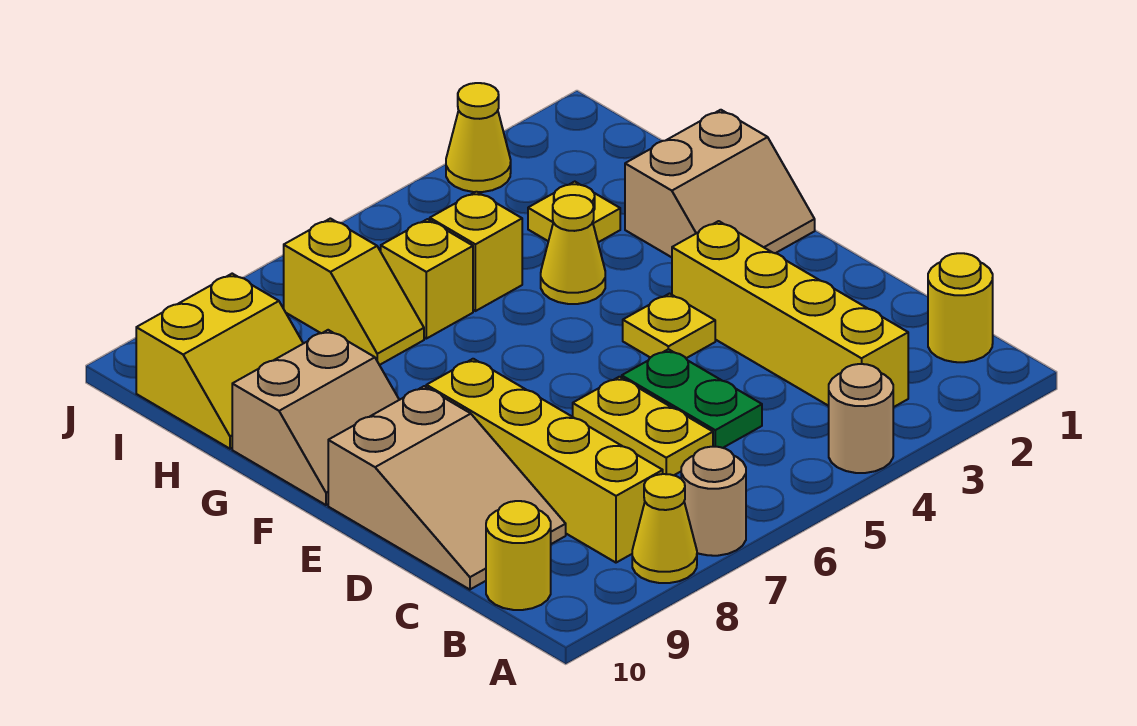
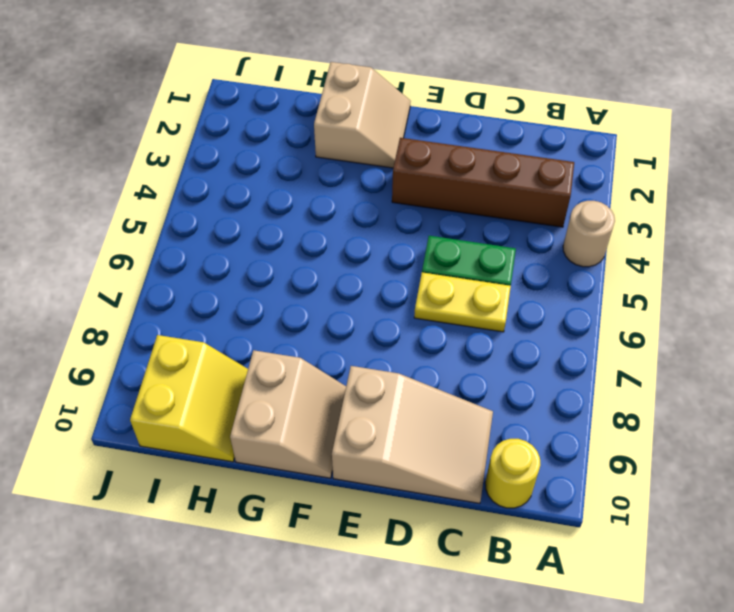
brown 1x4 brick [392,138,574,227] -> yellow 1x4 brick [672,221,908,407]
none -> tan 1x1 round brick [681,447,746,556]
none -> yellow 1x1 cone [632,474,697,583]
none -> yellow 1x1 round brick [928,253,993,362]

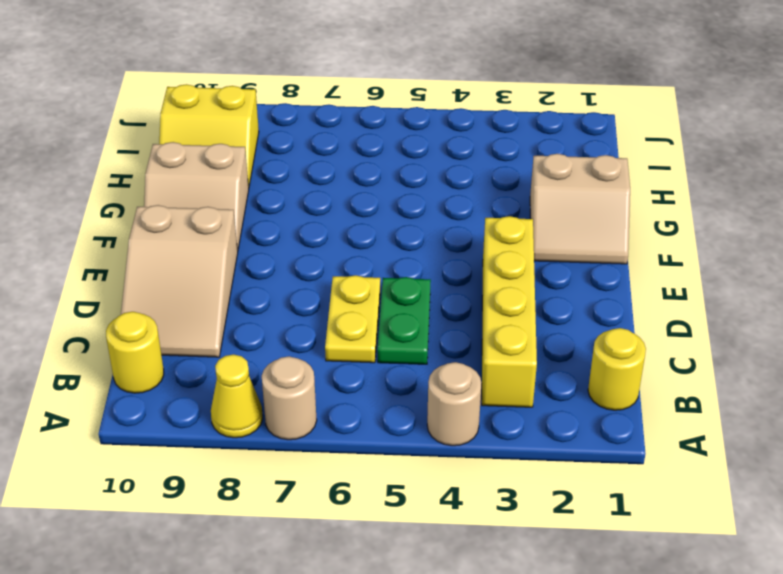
none -> yellow 1x4 brick [426,359,663,563]
none -> yellow 1x1 plate [623,294,715,358]
none -> yellow 1x1 cone [541,195,605,304]

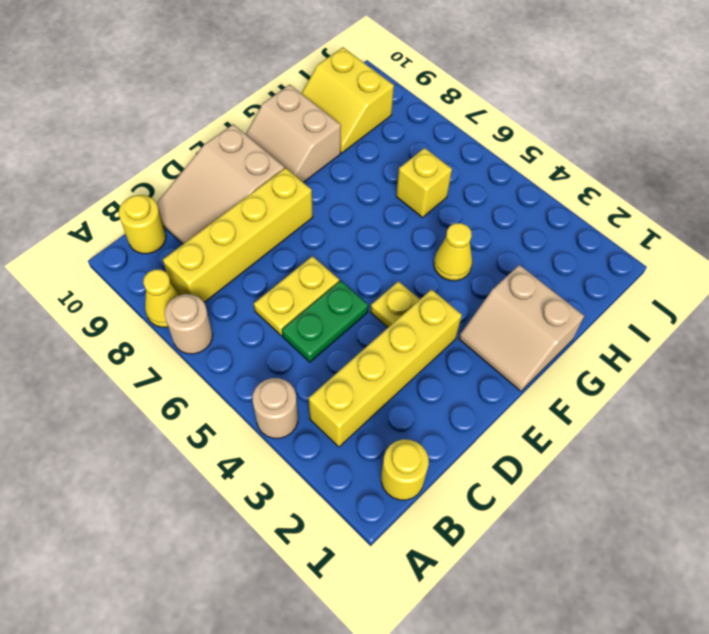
none -> yellow 1x1 plate [528,182,620,242]
none -> yellow 1x1 brick [430,192,522,311]
none -> yellow 1x2 slope [284,218,424,365]

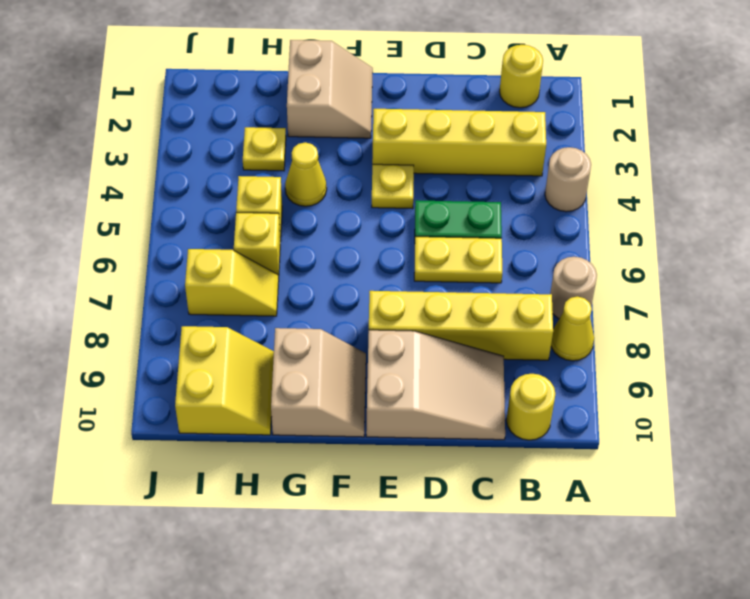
none -> yellow 1x1 cone [446,83,511,192]

